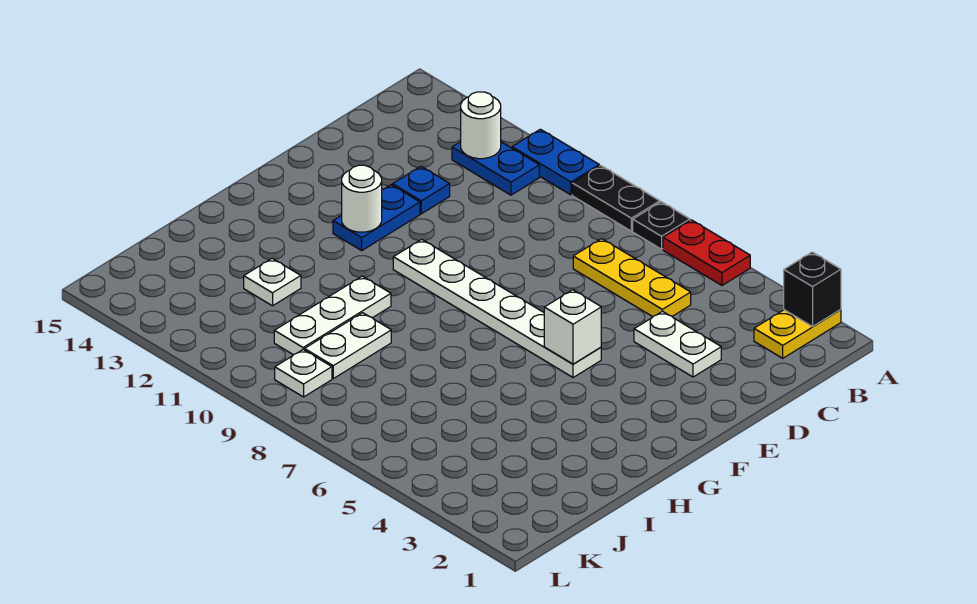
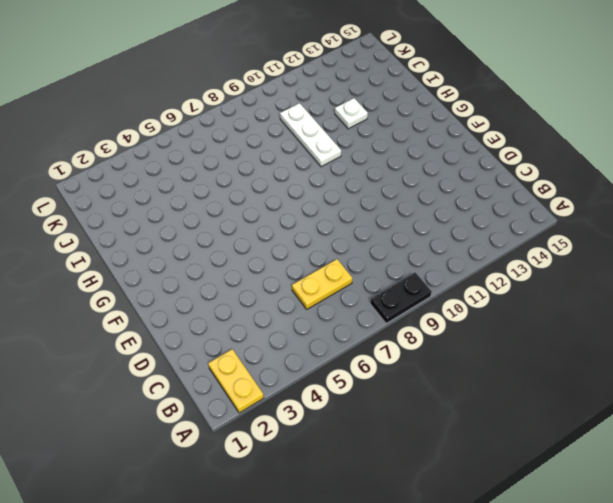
yellow 1x2 plate [292,259,352,309] -> yellow 1x3 plate [573,239,691,317]
none -> red 1x2 plate [663,220,750,285]
none -> black 1x1 plate [633,202,690,249]
none -> blue 1x2 plate [512,129,599,195]

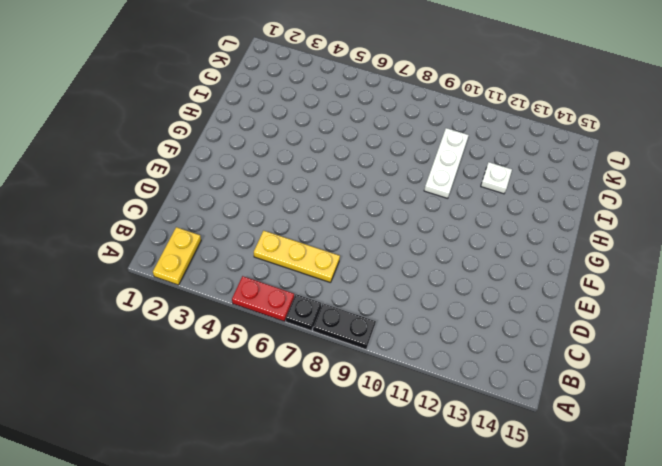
none -> blue 1x2 plate [512,129,599,195]
none -> blue 1x2 plate [452,142,539,195]
none -> white 1x2 plate [634,311,721,377]

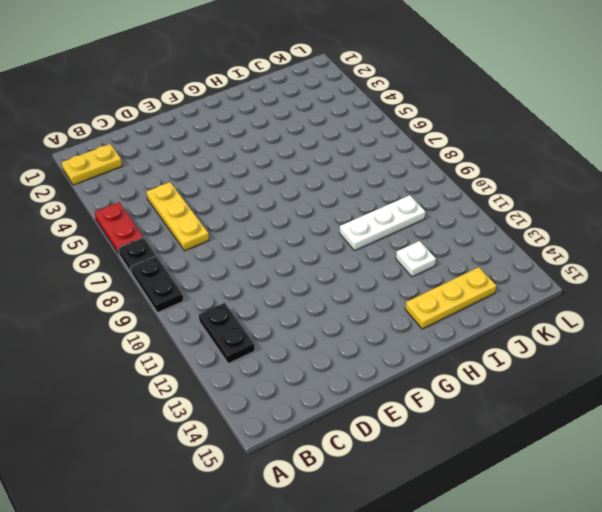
black 1x2 plate [199,303,255,364] -> blue 1x2 plate [452,142,539,195]
yellow 1x3 plate [405,267,496,329] -> none
none -> blue 1x2 plate [512,129,599,195]
none -> white 1x2 plate [634,311,721,377]
none -> blue 1x1 plate [393,166,450,214]

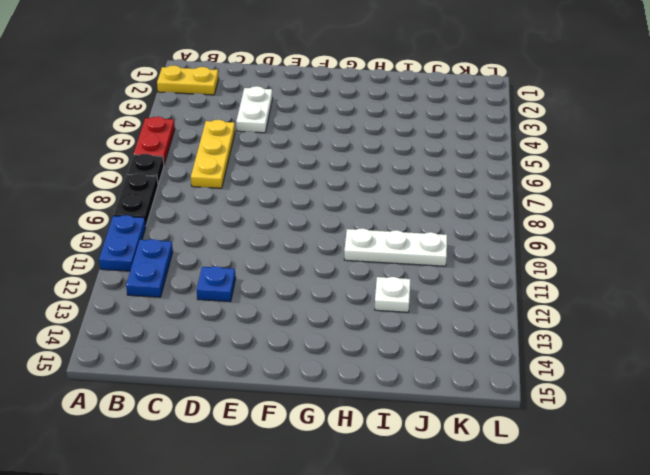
none -> blue 1x2 plate [333,185,420,250]
none -> white 1x6 plate [393,239,601,378]
none -> white 1x2 plate [305,313,391,378]

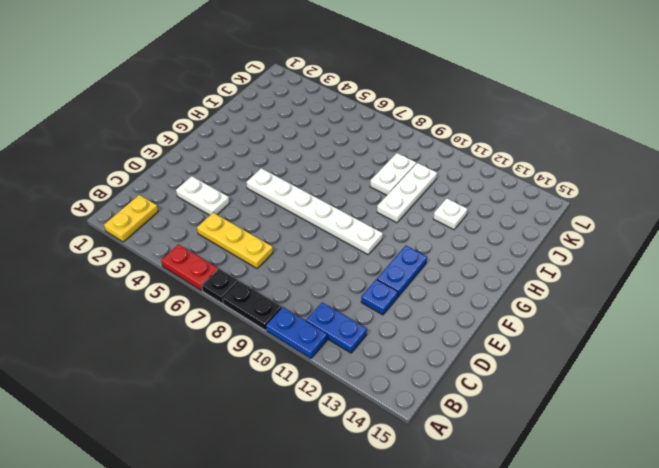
none -> white 1x1 plate [275,350,332,397]
none -> black 1x1 brick [784,252,841,326]
none -> white 1x1 round brick [461,92,501,159]

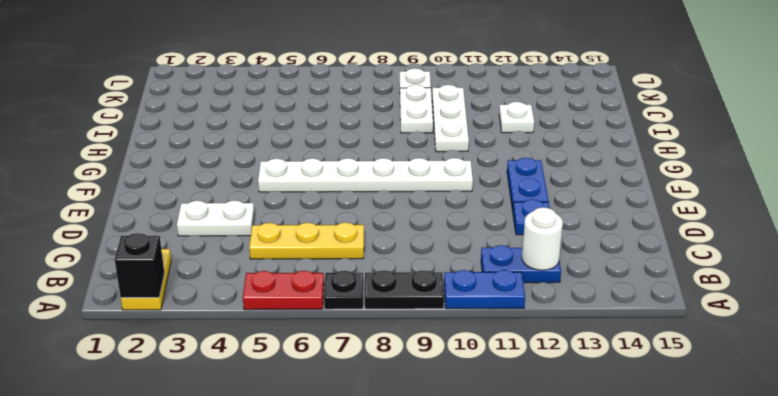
none -> white 1x1 brick [544,290,601,364]
none -> white 1x1 round brick [342,165,382,232]

